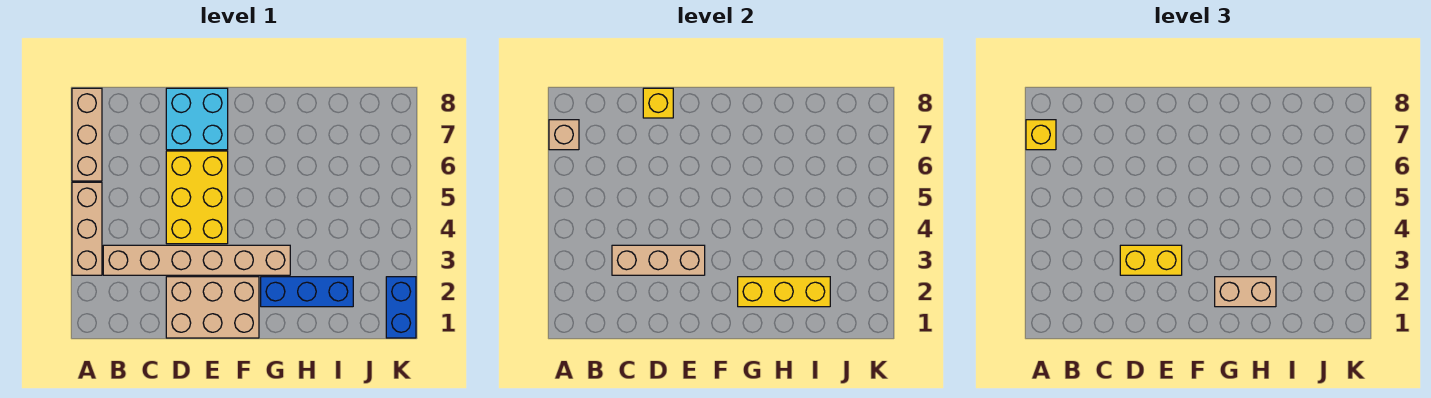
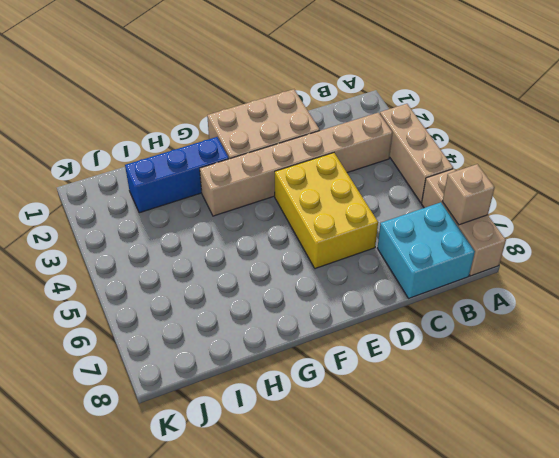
cyan 2x2 brick [377,202,475,298] -> cyan 2x2 brick moved to [166,88,228,150]
none -> blue 1x2 brick [386,277,416,338]
none -> tan 1x3 brick [612,245,705,275]
none -> yellow 1x1 brick [643,88,673,118]

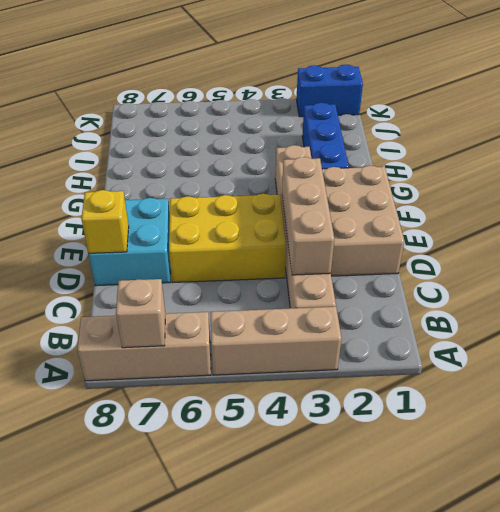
none -> yellow 1x3 brick [738,277,830,307]
none -> yellow 1x1 brick [1026,120,1056,150]
none -> yellow 1x2 brick [1120,245,1182,275]

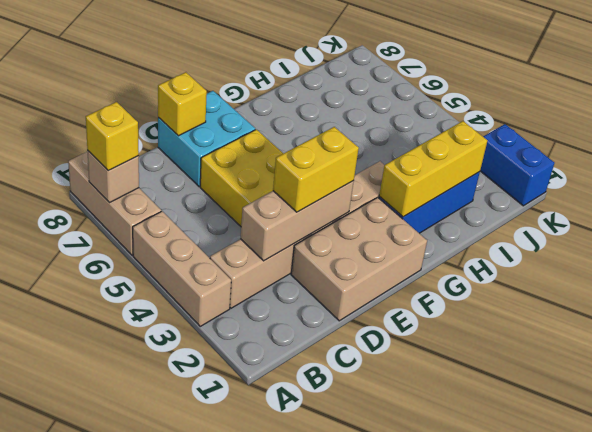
none -> tan 1x2 brick [1215,277,1276,307]

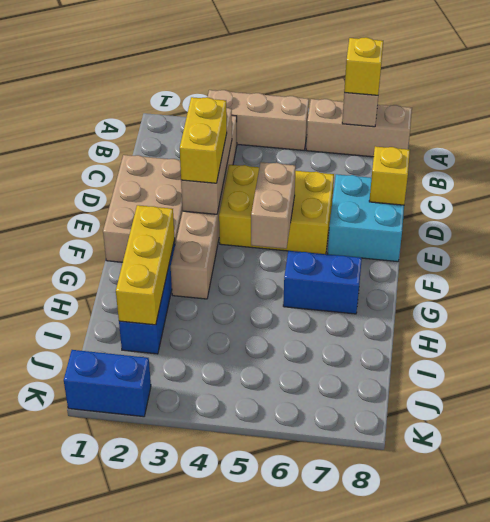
tan 1x2 brick [251,162,296,249] -> tan 1x2 brick moved to [1215,277,1276,307]
blue 1x2 brick [283,251,362,314] -> none

